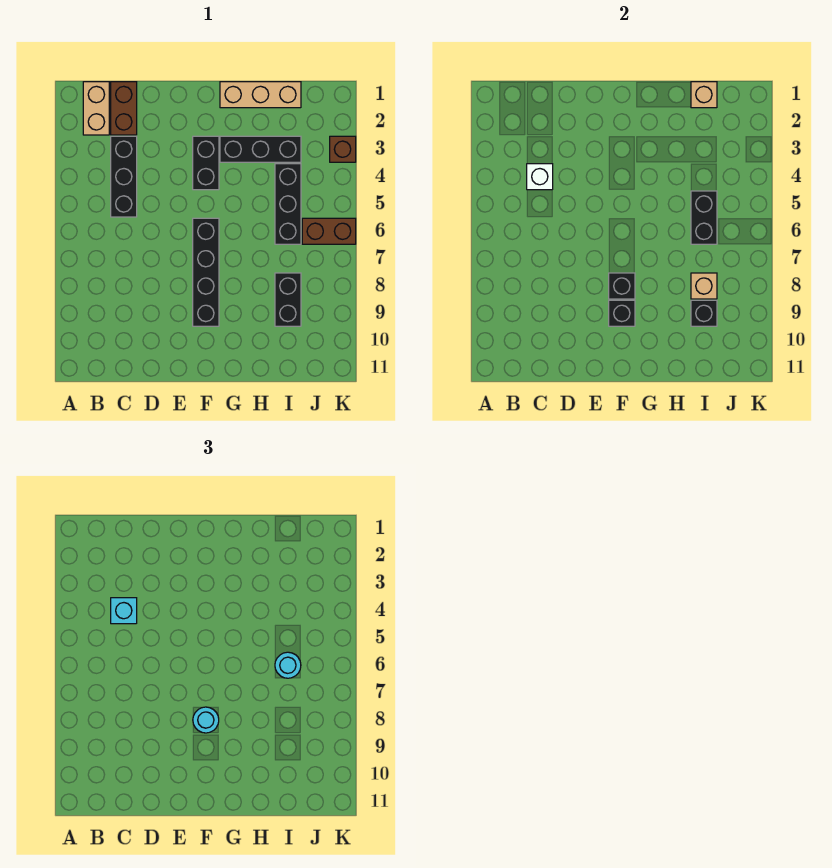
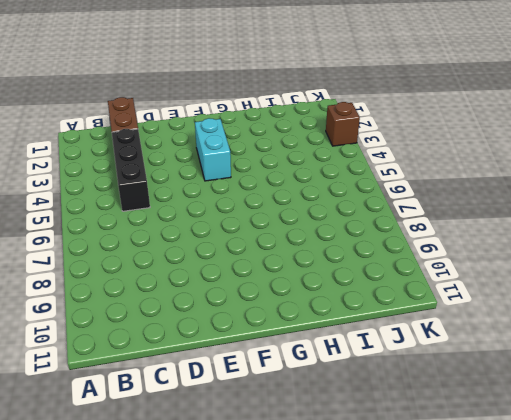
cyan 1x2 brick [195,118,231,181] -> black 1x2 brick [193,136,219,190]
none -> tan 1x2 brick [83,82,109,135]
none -> black 1x4 brick [193,218,219,326]
none -> tan 1x3 brick [220,82,301,108]

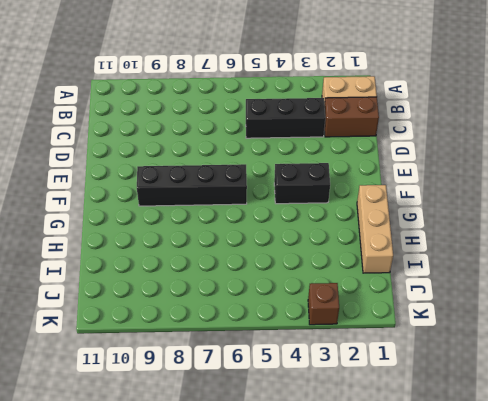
none -> black 1x3 brick [220,136,301,162]
none -> black 1x3 brick [275,164,301,244]
none -> black 1x2 brick [275,273,301,326]

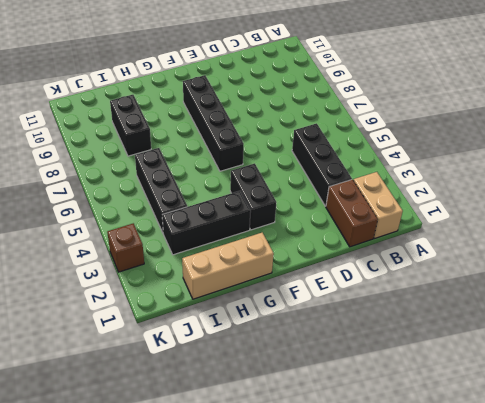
none -> brown 1x2 brick [302,218,356,244]
none -> white 1x1 brick [527,164,553,190]
none -> black 1x1 brick [609,273,635,299]

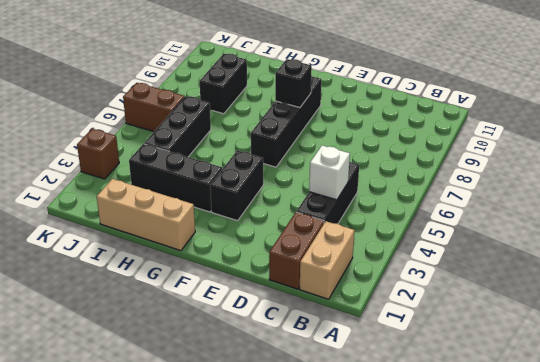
none -> black 1x1 brick [609,300,635,326]
none -> tan 1x1 brick [691,82,717,108]
none -> black 1x2 brick [691,191,717,244]

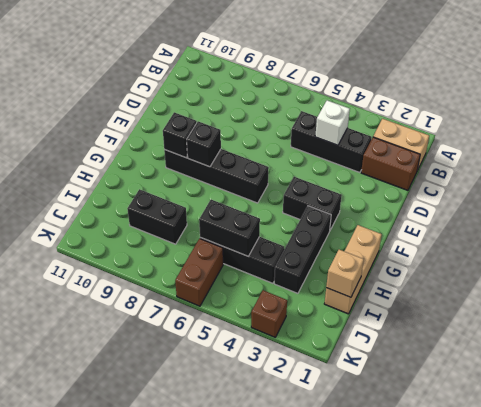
none -> tan 1x1 brick [691,273,717,299]
none -> black 1x1 brick [691,300,717,326]
none -> cyan 1x1 brick [111,598,137,624]

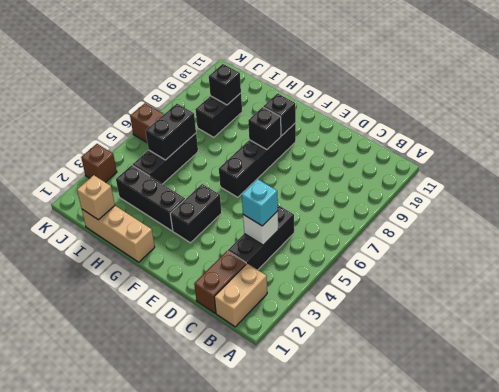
none -> tan 1x1 brick [691,273,717,299]
none -> cyan 1x1 round brick [193,707,219,733]
none -> cyan 1x1 round brick [275,652,301,678]

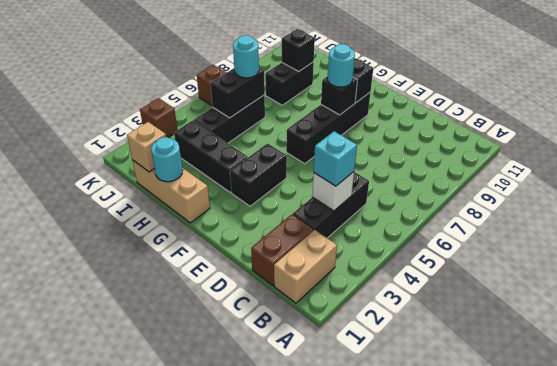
cyan 1x1 round brick [151,137,183,182] -> none
none -> tan 1x1 brick [691,273,717,299]

